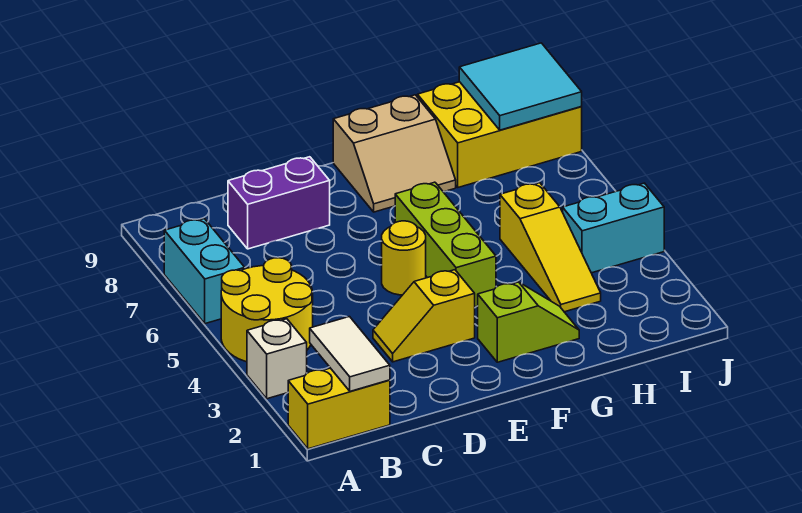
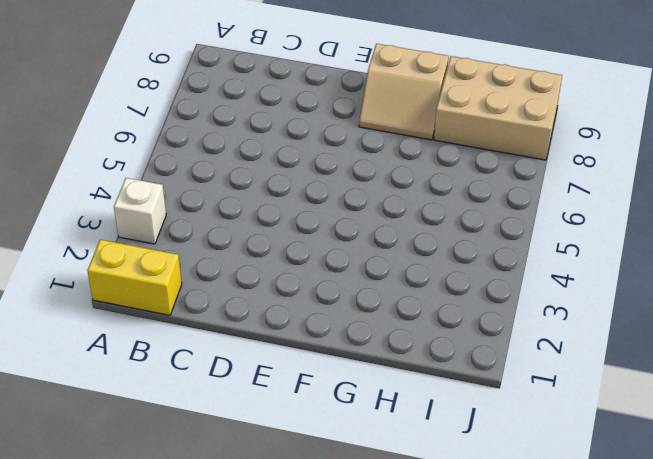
tan 2x3 brick [434,56,562,160] -> yellow 2x3 brick [417,82,582,187]
none -> yellow 2x2 round brick [221,258,313,362]
none -> cyan 1x2 brick [164,219,245,324]
none -> purple 1x2 brick [228,157,330,249]

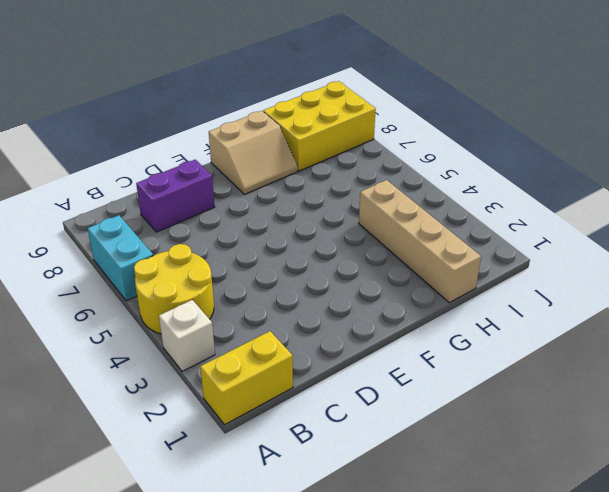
tan 1x4 brick [359,180,481,303] -> yellow 1x3 slope [500,183,601,312]
none -> yellow 1x2 slope [373,270,475,362]
none -> yellow 1x1 round brick [382,221,426,295]
none -> lime 1x2 slope [478,282,579,362]

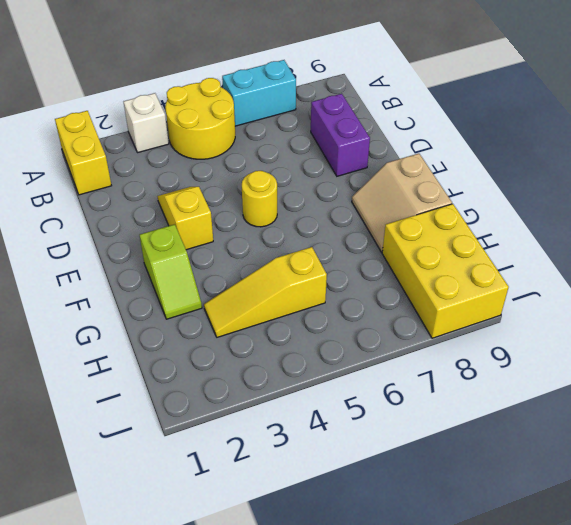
none -> lime 1x3 brick [395,182,496,307]
none -> cyan 1x2 brick [563,183,664,273]
none -> white 1x2 tile [310,317,390,391]

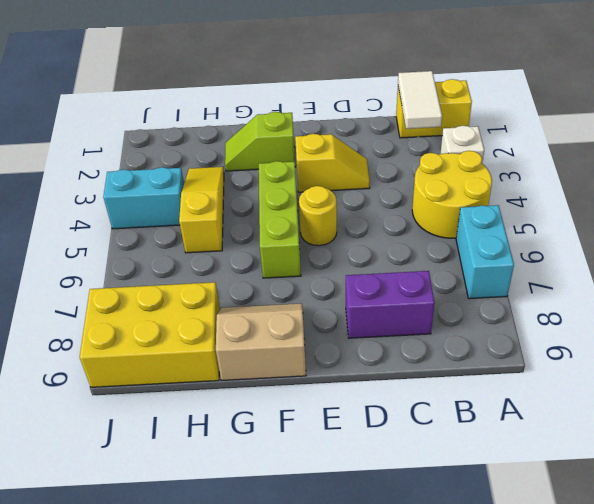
none -> cyan 2x2 tile [459,43,582,130]

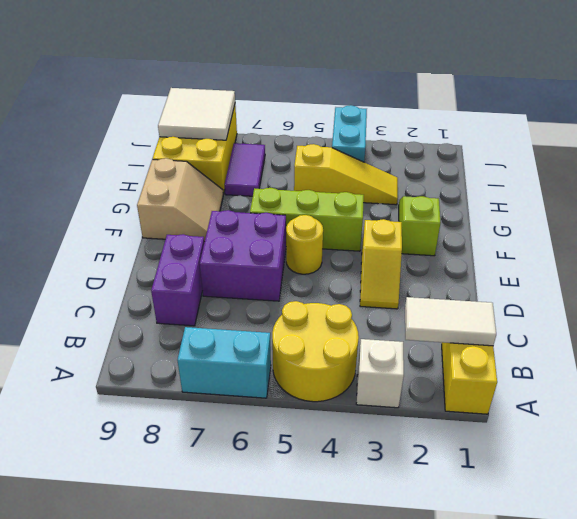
purple 2x2 brick [200,210,286,301] -> none
purple 1x2 tile [225,143,265,196] -> none
white 2x2 tile [158,88,235,140] -> cyan 2x2 tile [459,43,582,130]

